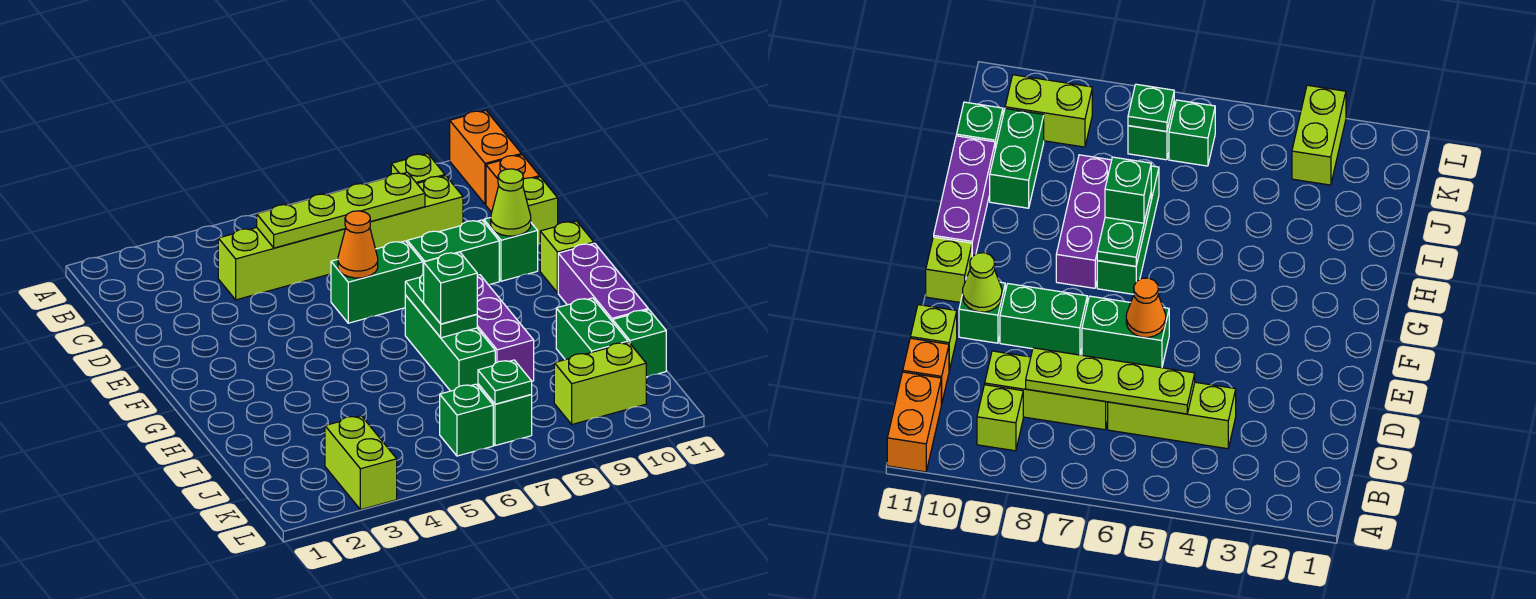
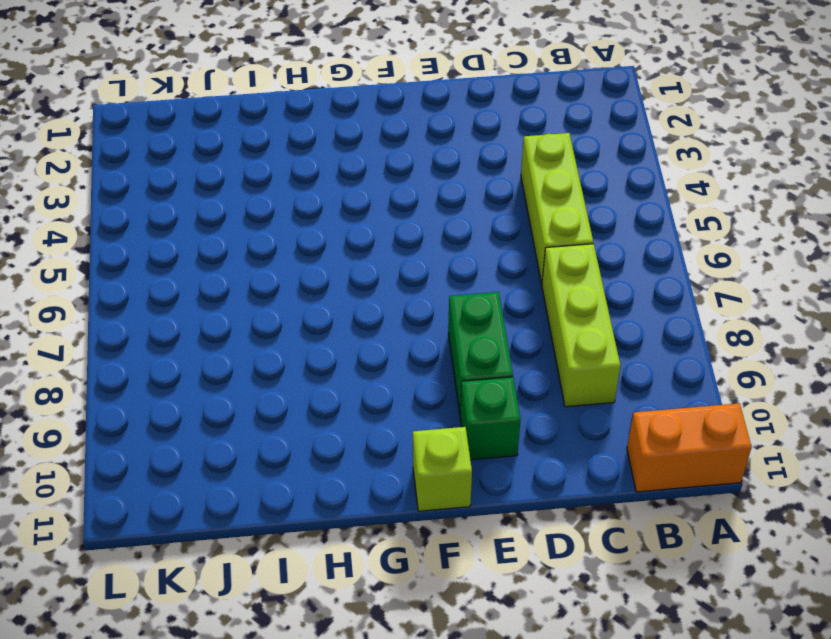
none -> lime 1x1 brick [391,154,445,183]
none -> orange 1x1 brick [486,155,540,212]
none -> lime 1x1 brick [523,177,558,244]

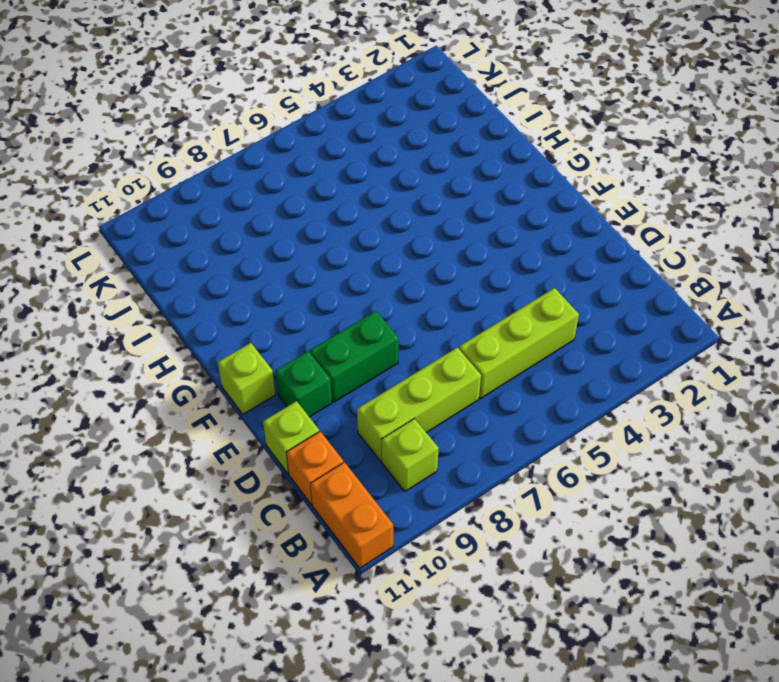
none -> green 1x2 brick [331,241,423,323]
none -> green 1x3 brick [405,295,495,391]
none -> purple 1x3 brick [477,275,534,381]

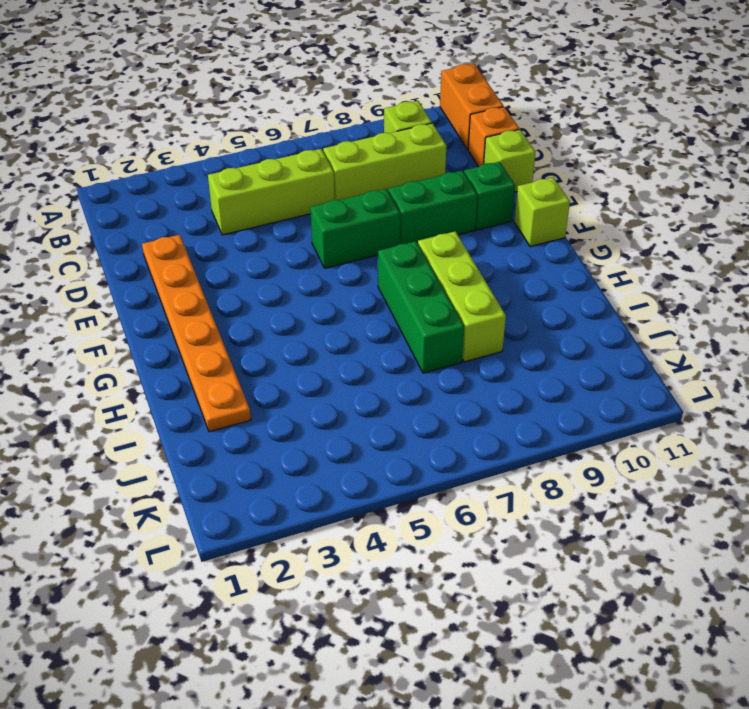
orange 1x6 plate [142,235,251,432] -> none
lime 1x3 brick [418,231,506,362] -> purple 1x3 brick [477,275,534,381]
none -> purple 1x3 brick [558,243,648,322]
none -> green 1x2 brick [556,298,628,360]
none -> green 1x1 brick [613,310,666,377]

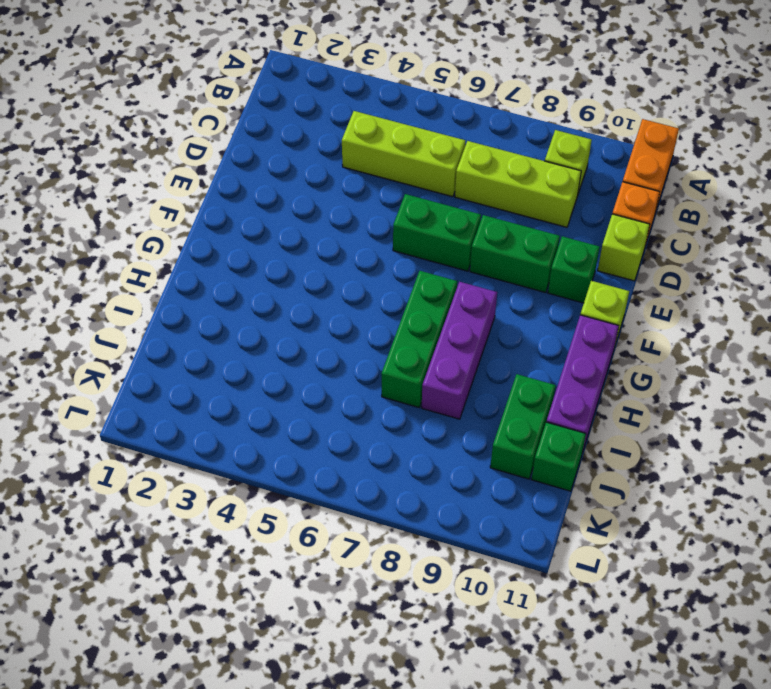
none -> lime 1x2 brick [325,416,397,510]
none -> green 1x1 brick [440,384,493,456]
none -> green 1x1 brick [478,384,532,446]

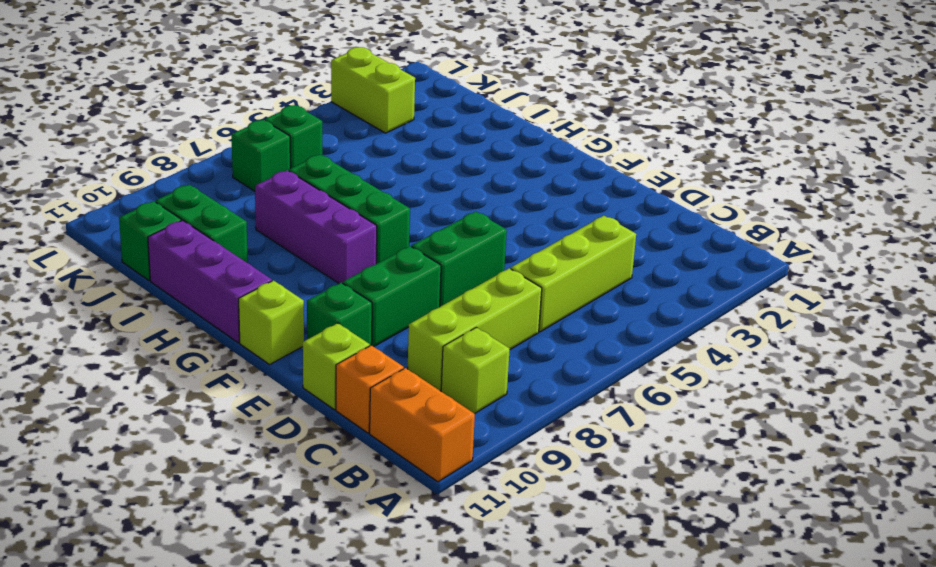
none -> lime 1x2 brick [554,342,646,424]
none -> lime 1x4 plate [257,172,425,248]
none -> orange 1x1 cone [338,211,378,278]

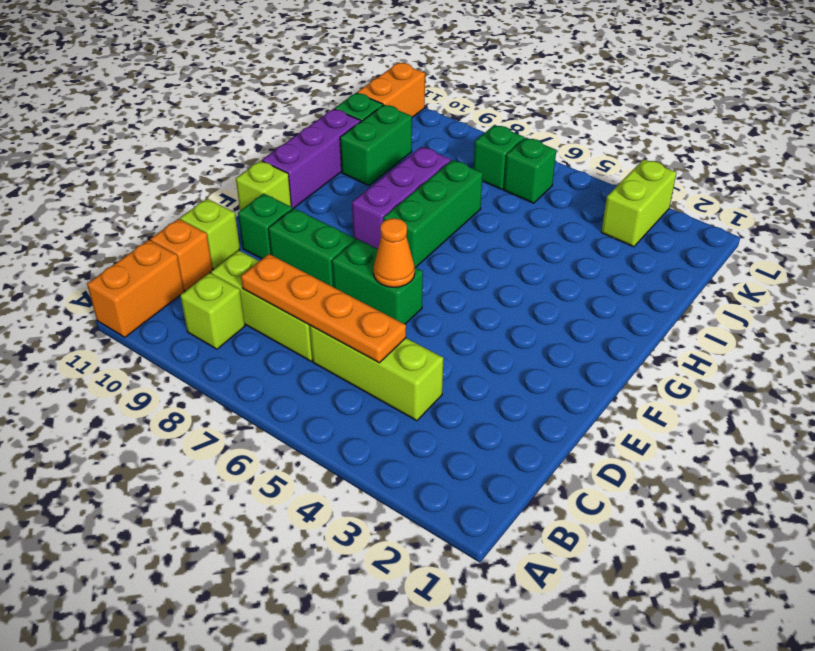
orange 1x4 plate [241,254,406,363] -> lime 1x4 plate [257,172,425,248]
orange 1x2 brick [357,63,425,117] -> none
none -> lime 1x2 brick [554,342,646,424]
none -> lime 1x1 cone [491,169,531,236]
none -> green 1x2 plate [405,275,477,338]

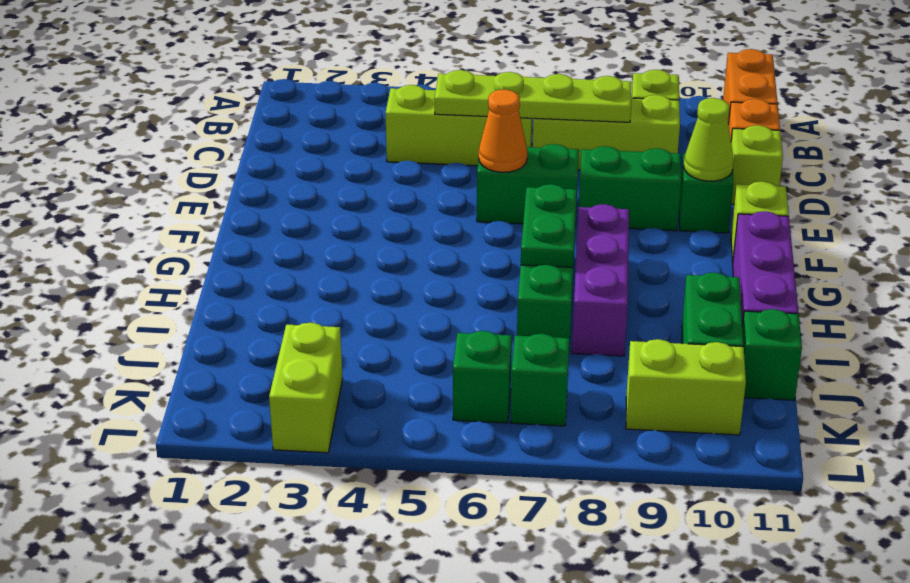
none -> green 1x1 plate [478,360,532,404]
none -> green 1x1 brick [424,252,477,324]

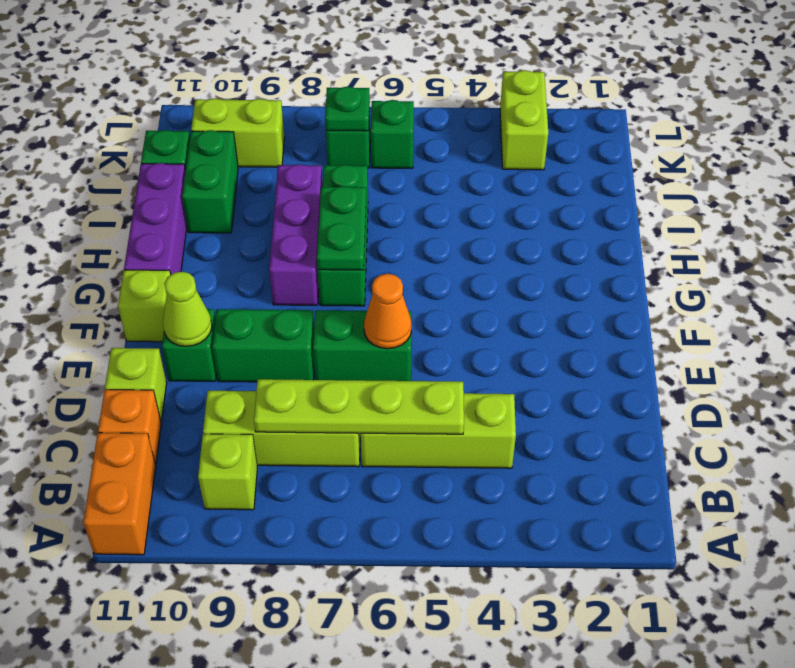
none -> green 1x1 brick [424,252,477,324]

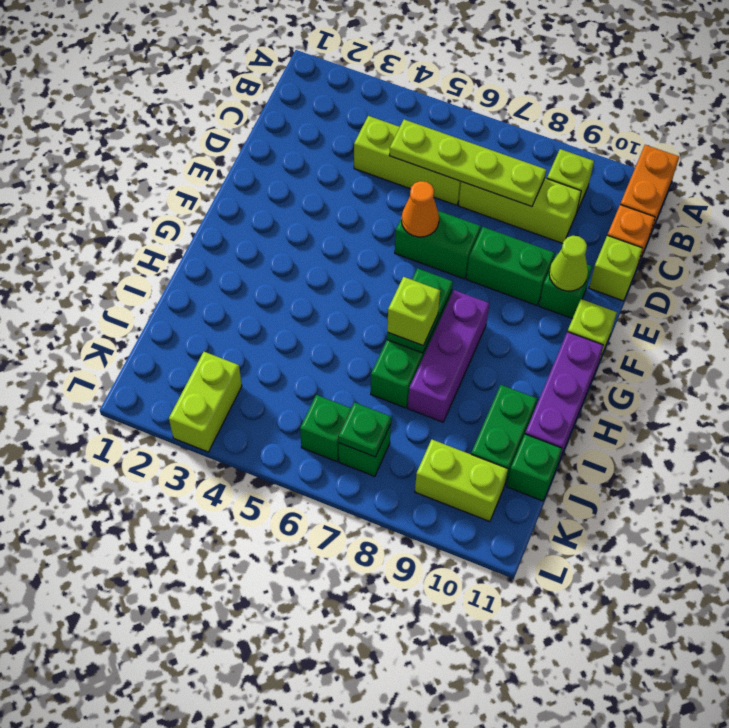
lime 1x1 brick [387,277,440,345] -> green 1x1 brick [424,252,477,324]

